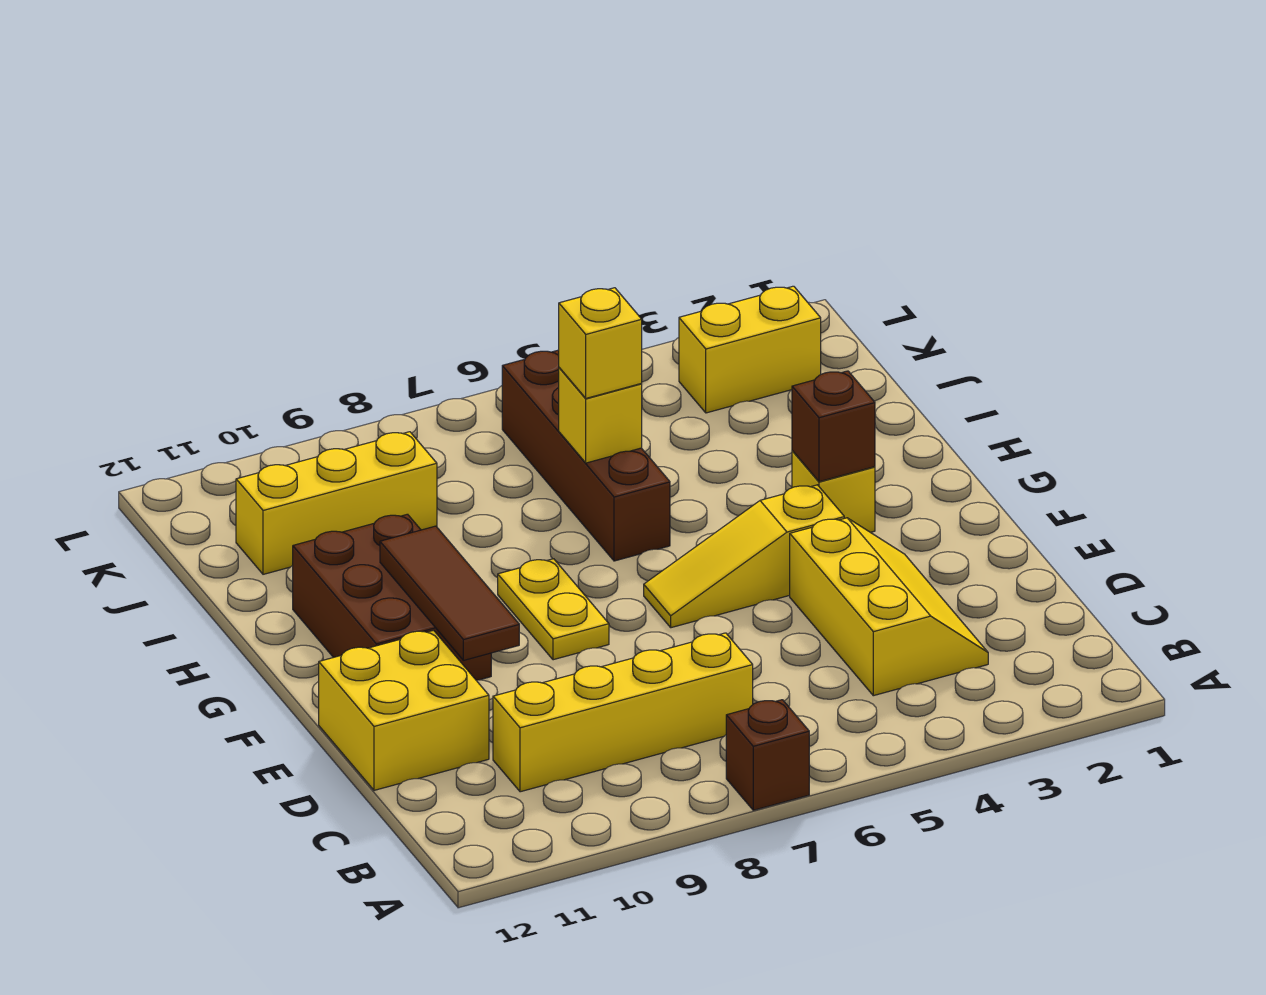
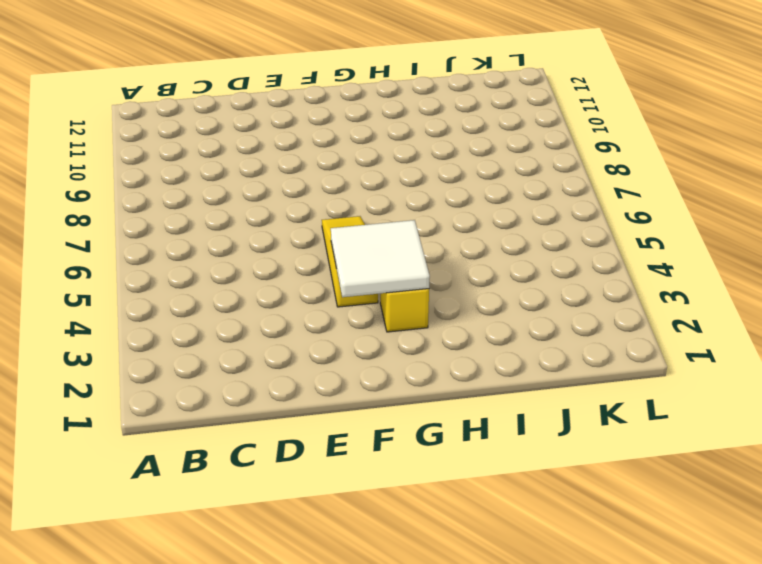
white 2x2 tile [331,220,430,297] -> brown 1x1 brick [792,371,875,482]
none -> brown 1x1 brick [726,700,809,810]
none -> yellow 2x3 slope [790,518,988,696]
none -> yellow 1x4 brick [493,633,753,792]

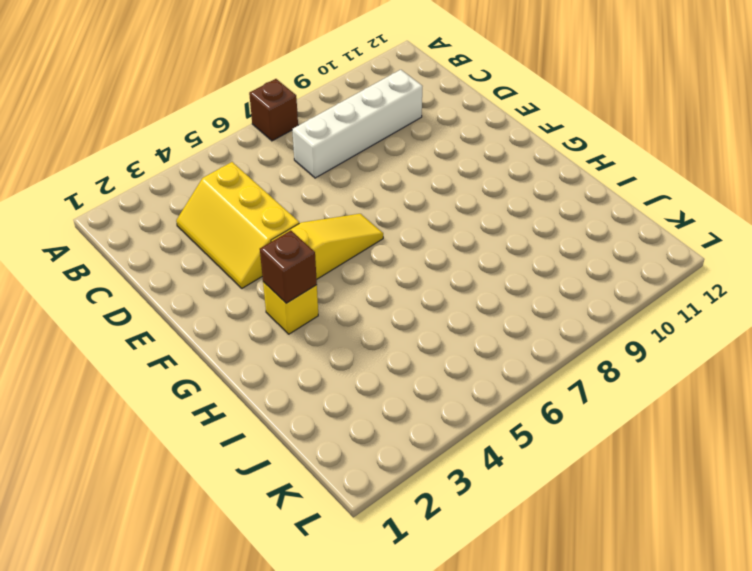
white 1x4 brick [292,70,422,178] -> yellow 1x4 brick [493,633,753,792]
none -> yellow 2x2 brick [319,630,489,790]
none -> yellow 1x2 plate [498,559,609,660]
none -> brown 2x3 brick [293,514,491,680]

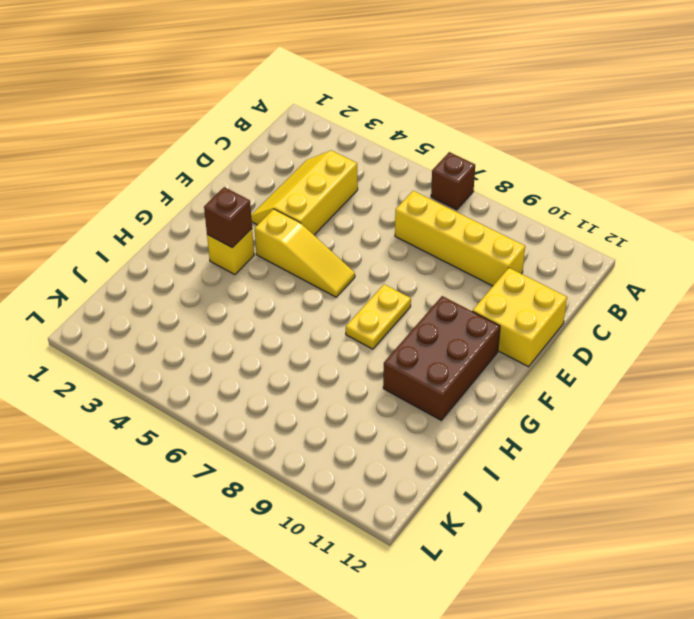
none -> brown 1x4 brick [502,350,670,561]
none -> yellow 1x3 brick [236,432,437,574]
none -> yellow 1x2 brick [679,286,821,413]

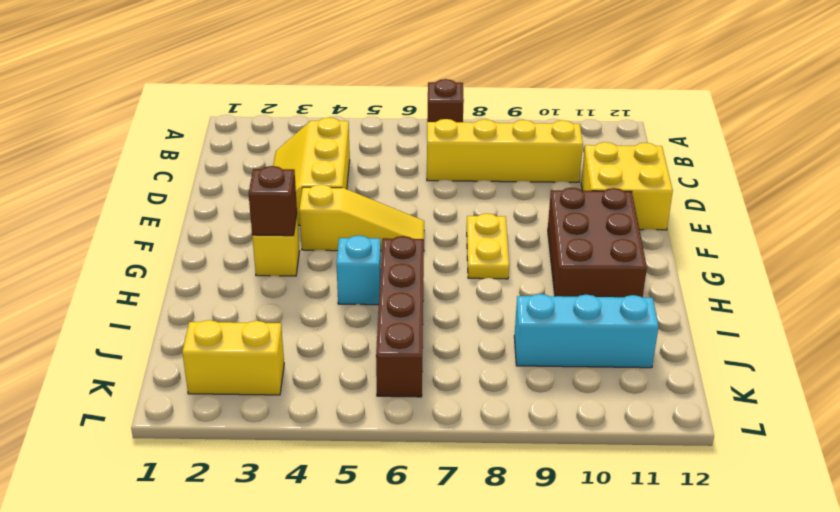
cyan 1x1 brick [337,235,381,305] -> none
cyan 1x3 brick [514,294,659,368] -> yellow 1x3 brick [236,432,437,574]
none -> brown 1x3 tile [380,526,519,660]
none -> yellow 1x1 brick [559,368,642,463]
none -> yellow 1x1 brick [559,288,642,398]

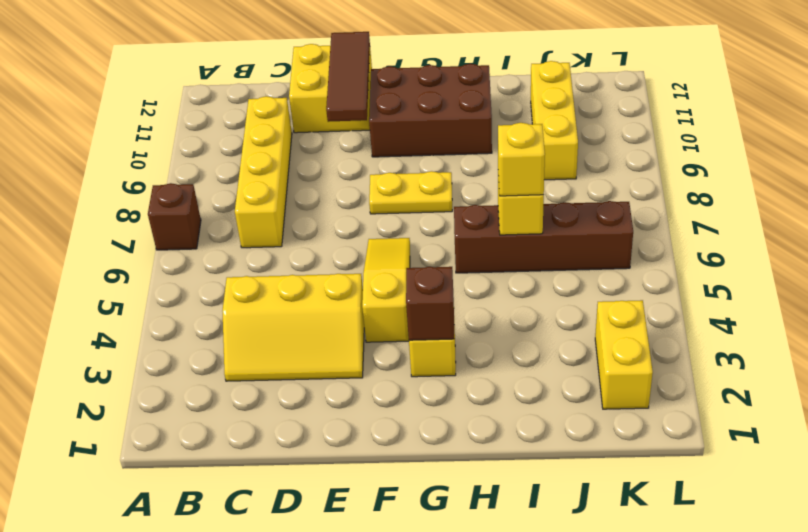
brown 1x3 tile [326,32,370,122] -> brown 1x3 tile turned to [380,526,519,660]

